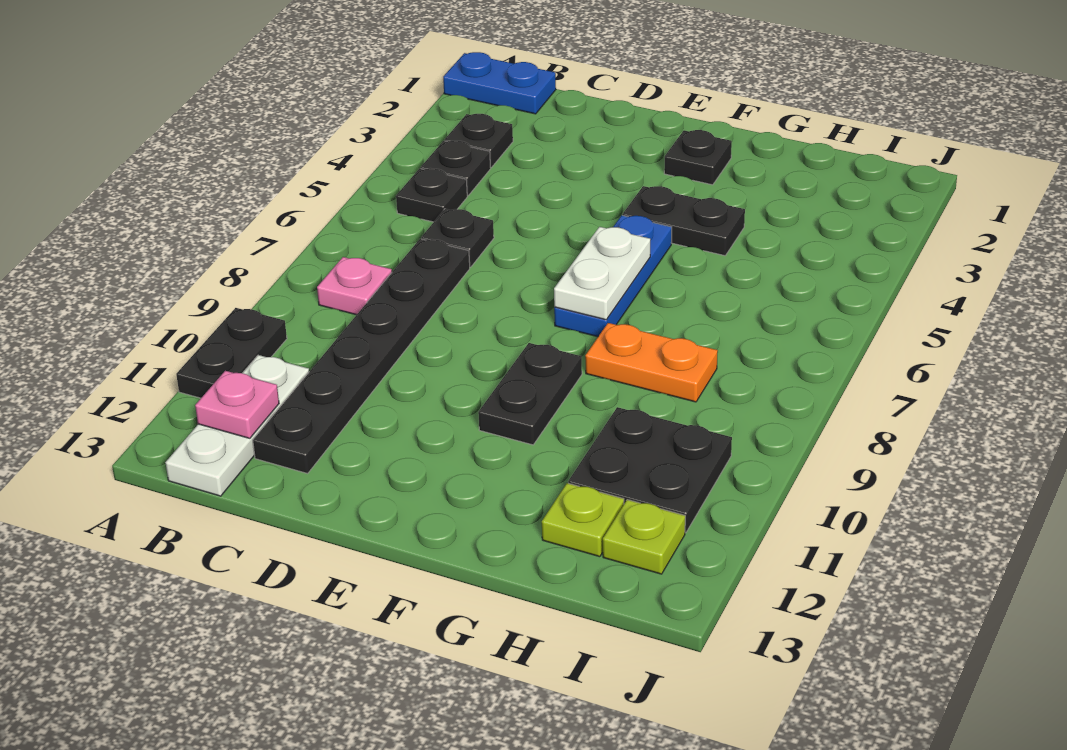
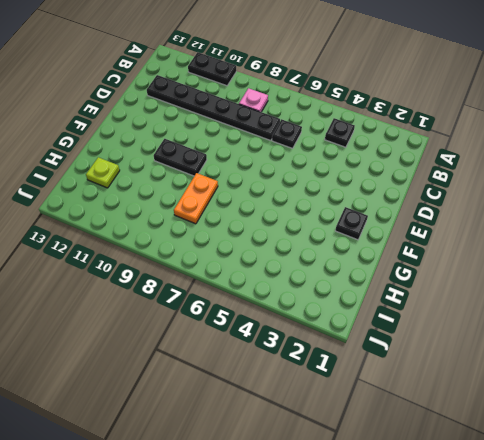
none -> blue 1x2 plate [443,52,556,114]
none -> black 1x1 plate [445,114,513,167]
none -> black 1x1 plate [396,168,467,222]

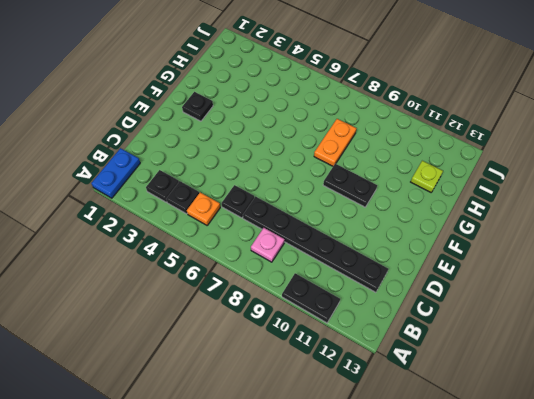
orange 1x1 plate [187,192,220,225] -> black 1x1 plate [396,168,467,222]
none -> white 1x3 plate [165,355,309,496]
none -> black 1x2 plate [623,186,745,256]
none -> blue 1x3 plate [554,215,672,337]

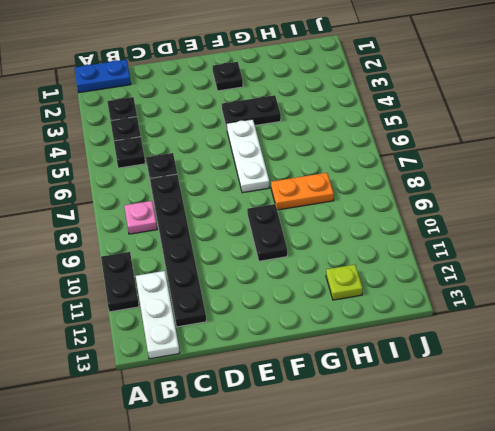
white 1x3 plate [227,119,269,193] -> blue 1x3 plate [554,215,672,337]
none -> black 2x2 plate [568,407,732,533]
none -> lime 1x1 plate [603,500,685,574]
none -> pink 1x1 plate [195,371,279,438]

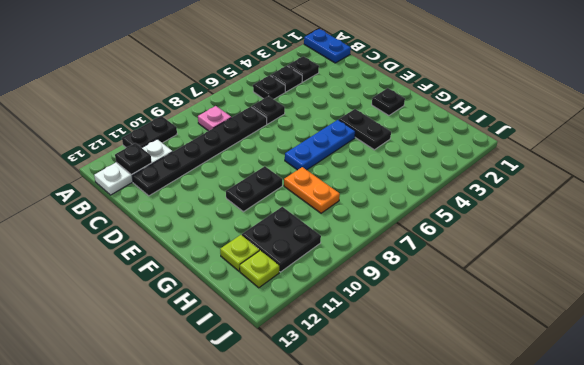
black 1x1 plate [115,143,152,175] -> pink 1x1 plate [195,371,279,438]
none -> white 1x2 plate [554,227,650,320]

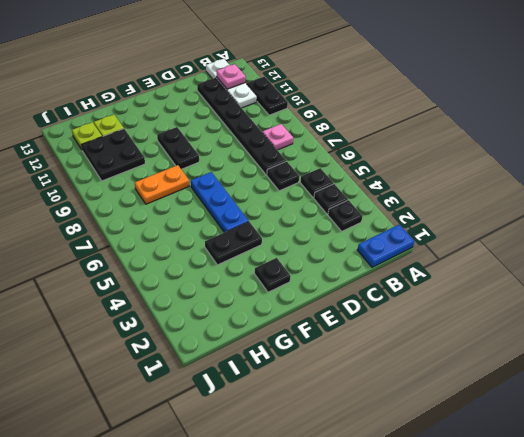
none -> white 1x2 plate [554,227,650,320]

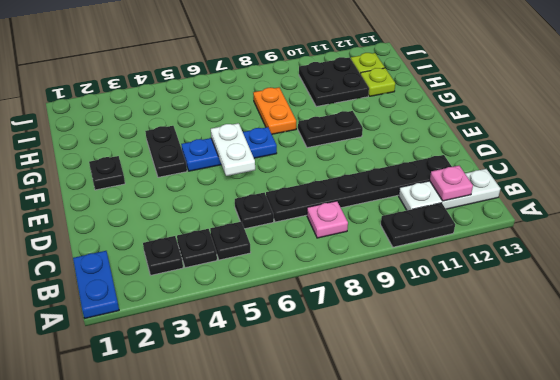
white 1x2 plate [211,123,255,176] -> white 1x2 plate turned to [554,227,650,320]

